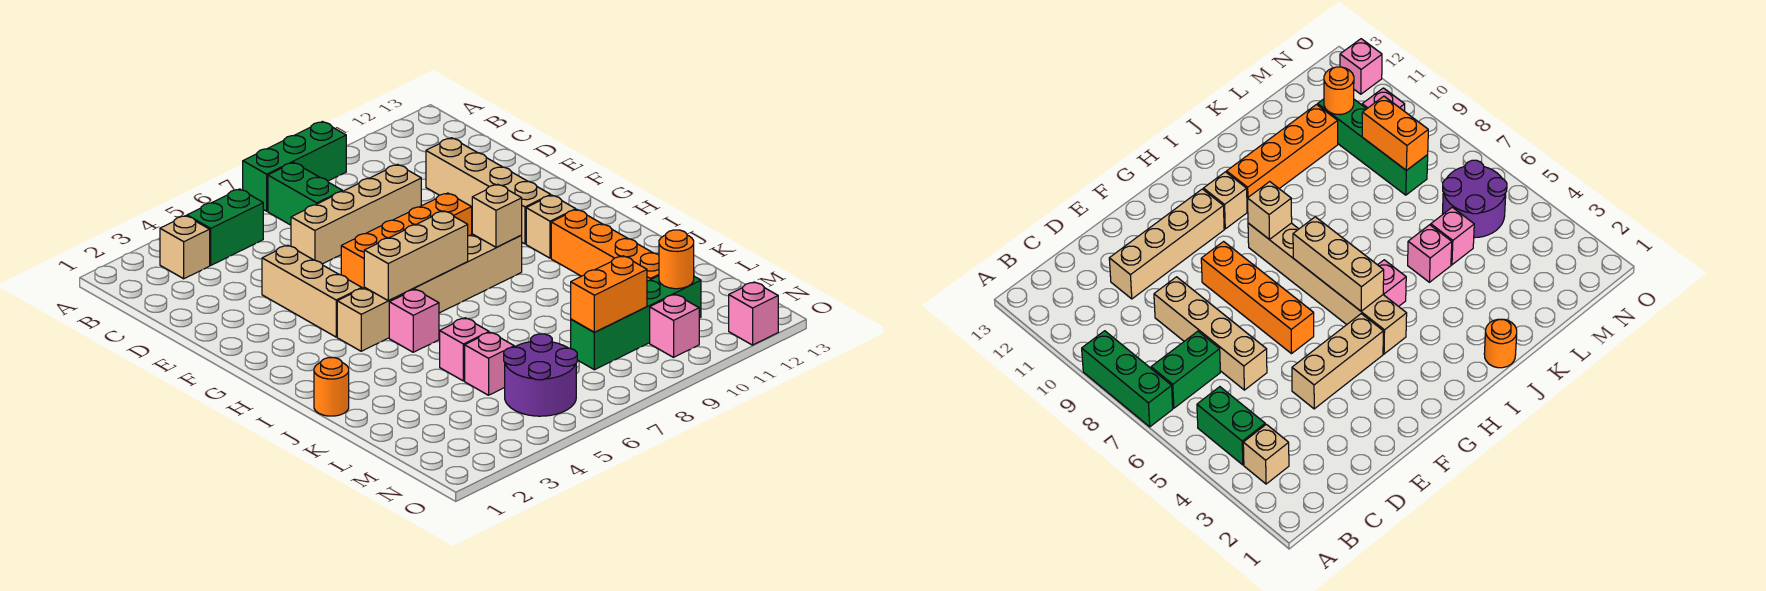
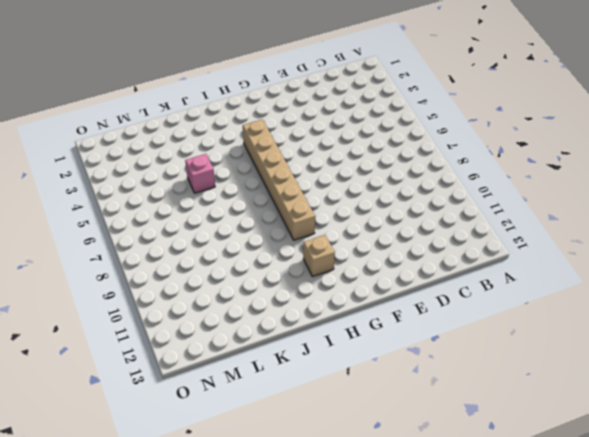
none -> green 1x3 brick [243,122,346,211]
none -> tan 1x1 brick [160,216,210,279]
none -> green 1x2 brick [187,189,263,265]

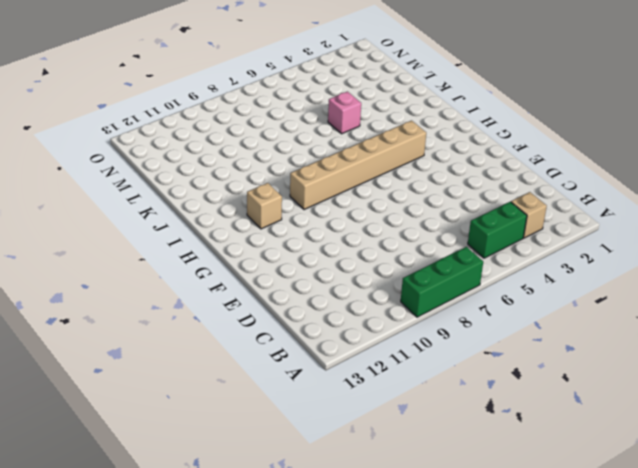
none -> green 1x2 brick [268,163,342,225]
none -> tan 1x4 brick [291,164,421,264]
none -> tan 1x4 brick [426,138,551,244]

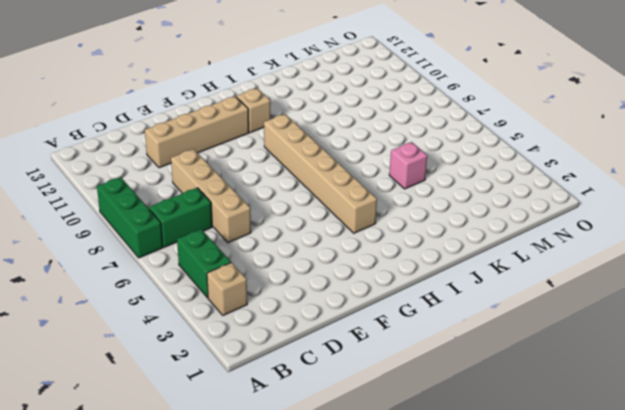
none -> tan 1x3 brick [262,245,362,337]
none -> orange 1x4 brick [341,193,472,288]
none -> pink 1x1 brick [389,289,439,352]

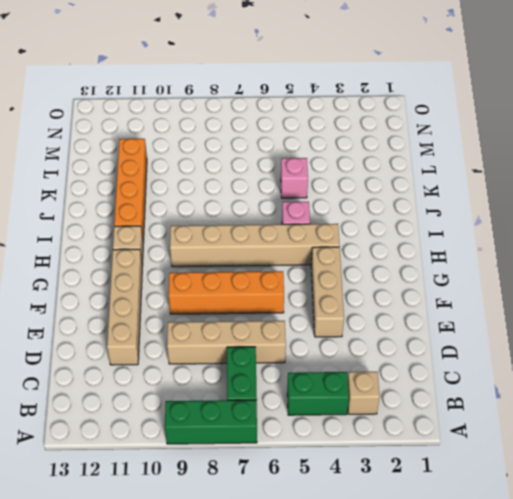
none -> orange 1x1 round brick [314,358,349,416]
none -> pink 1x1 brick [465,332,514,395]
none -> purple 2x2 round brick [504,334,577,416]

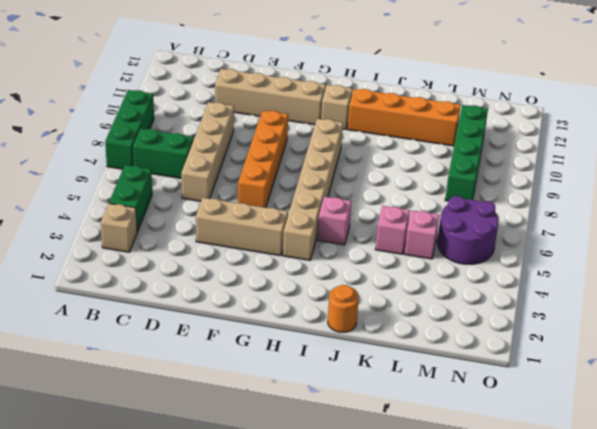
none -> pink 1x1 brick [650,294,699,357]
none -> pink 1x1 brick [729,282,778,345]
none -> tan 1x3 brick [364,211,468,300]

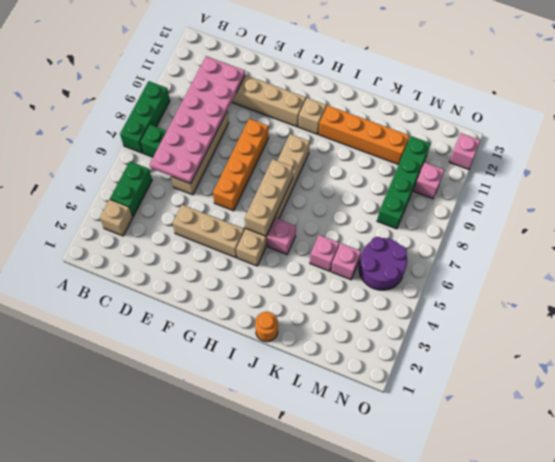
pink 2x6 plate [150,56,245,184] -> none
none -> tan 1x1 brick [472,184,522,248]
none -> orange 1x2 brick [571,256,647,332]
none -> orange 1x1 round brick [659,230,694,289]

